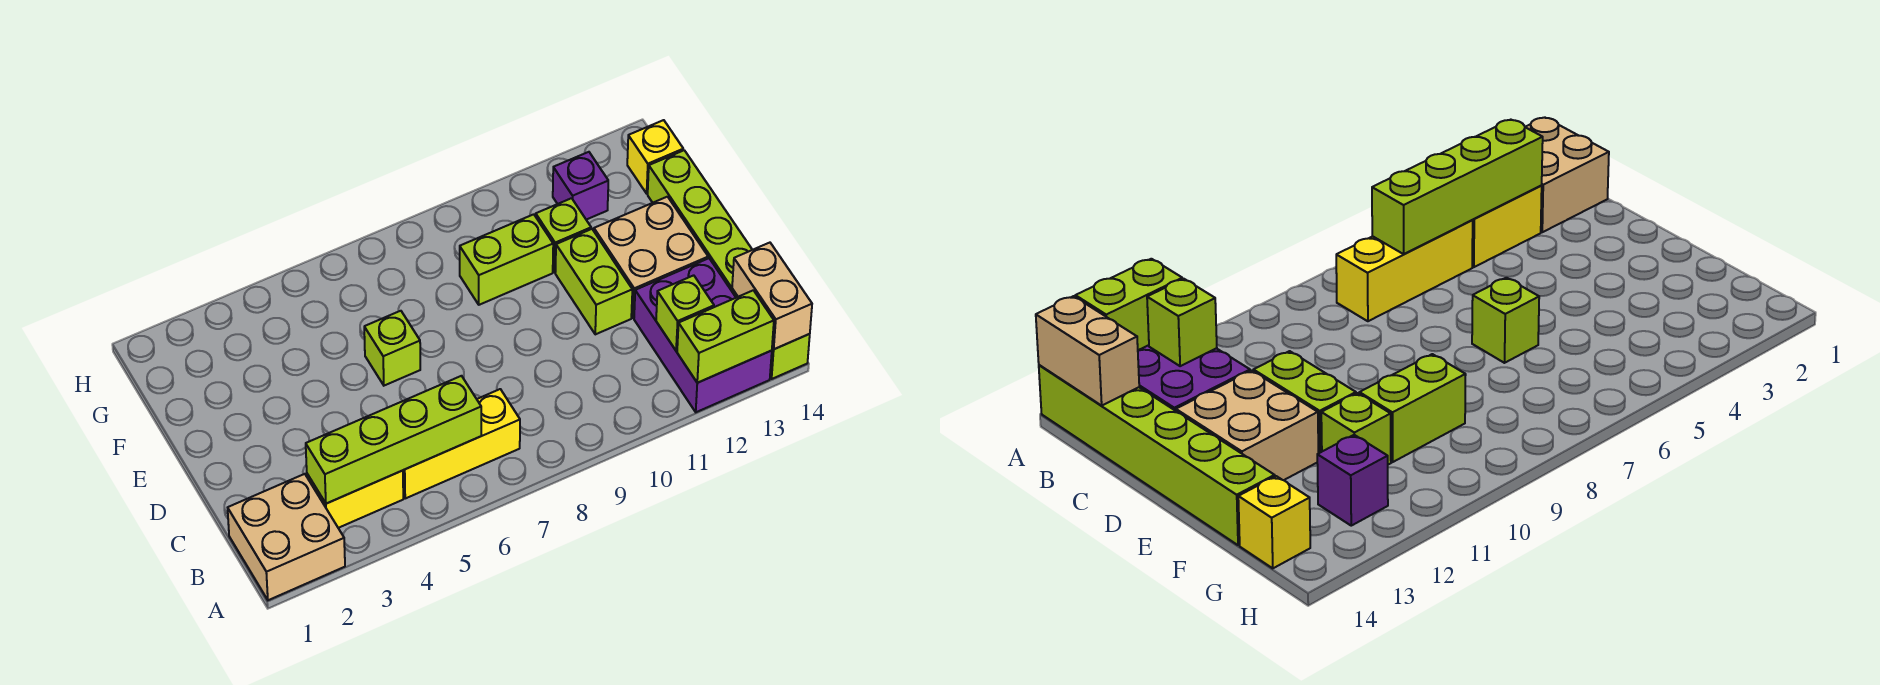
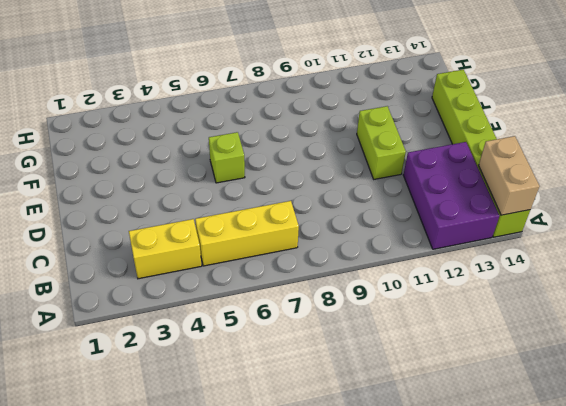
none -> tan 2x2 brick [228,474,345,600]
none -> tan 2x2 brick [594,197,708,318]
none -> lime 1x2 brick [460,214,553,305]

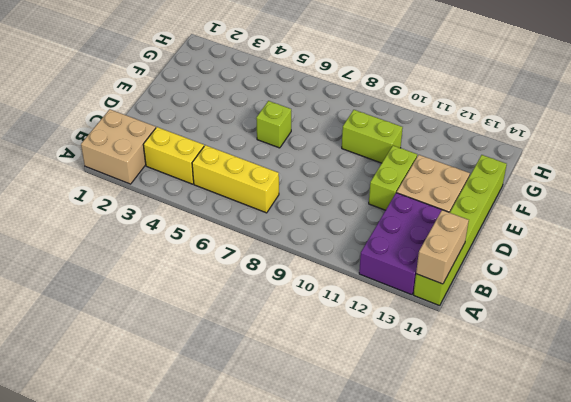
none -> lime 1x1 brick [536,198,591,272]
none -> purple 1x1 brick [553,152,608,220]
none -> yellow 1x1 brick [627,120,683,194]

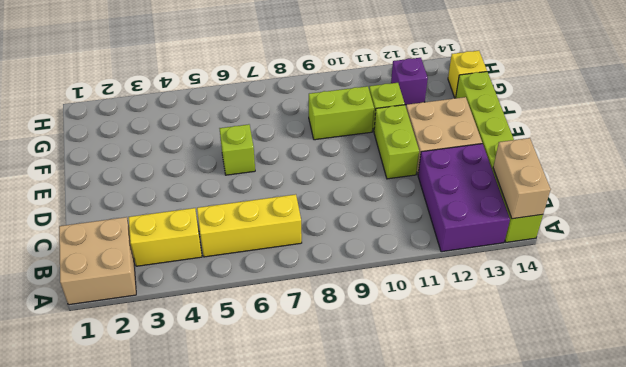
none -> lime 1x2 brick [677,290,774,383]
none -> lime 1x4 brick [306,376,481,504]
none -> lime 1x1 brick [656,275,714,351]

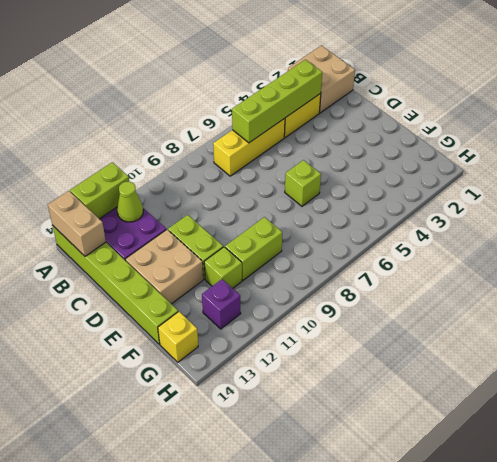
lime 1x1 cone [117,182,143,222] -> lime 1x1 brick [656,275,714,351]

